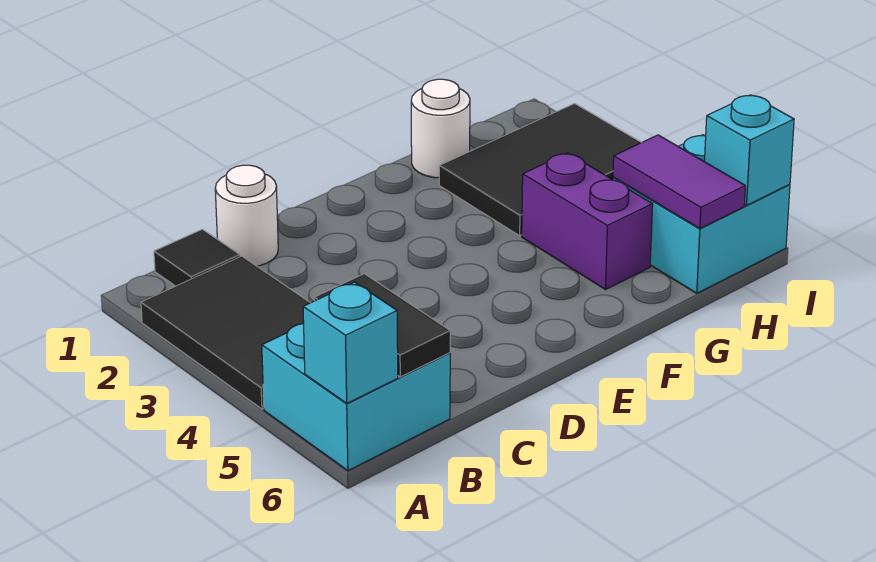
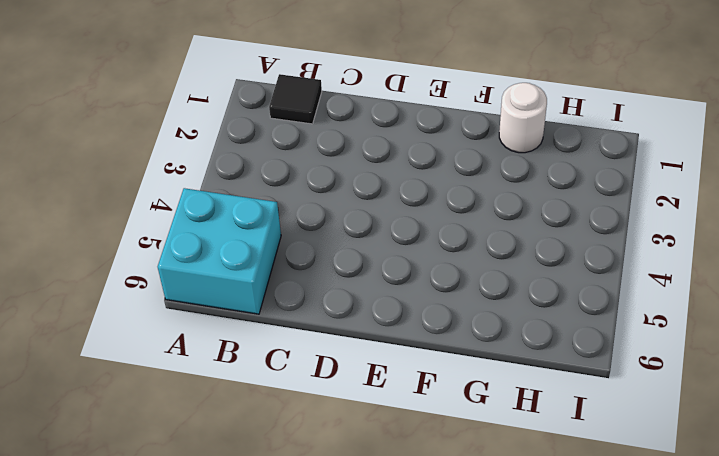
none -> black 2x3 tile [141,256,310,409]
none -> white 1x1 round brick [215,165,278,266]
none -> black 2x3 tile [439,104,641,236]

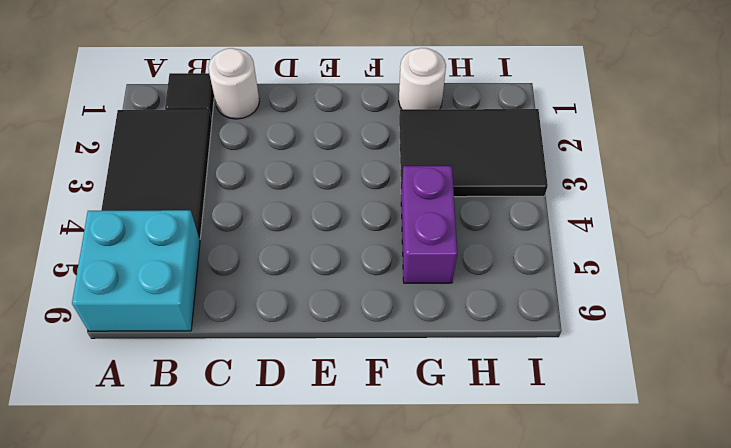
none -> cyan 2x2 brick [613,135,790,293]
none -> cyan 1x1 brick [303,282,398,403]
none -> black 1x2 tile [314,274,450,377]

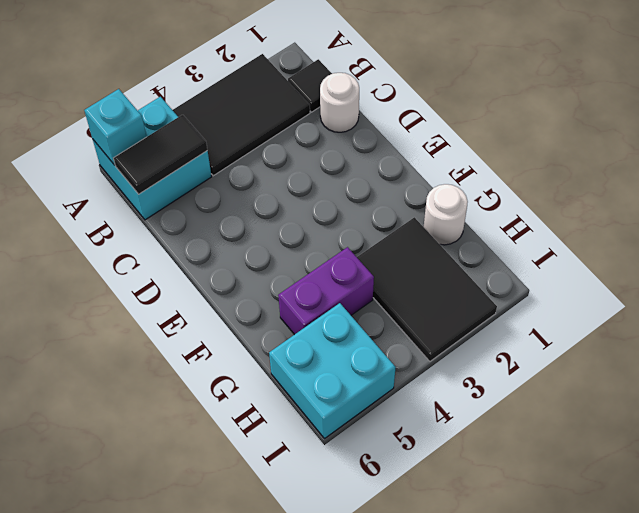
none -> purple 1x2 tile [613,135,745,229]
none -> cyan 1x1 brick [704,95,794,205]

